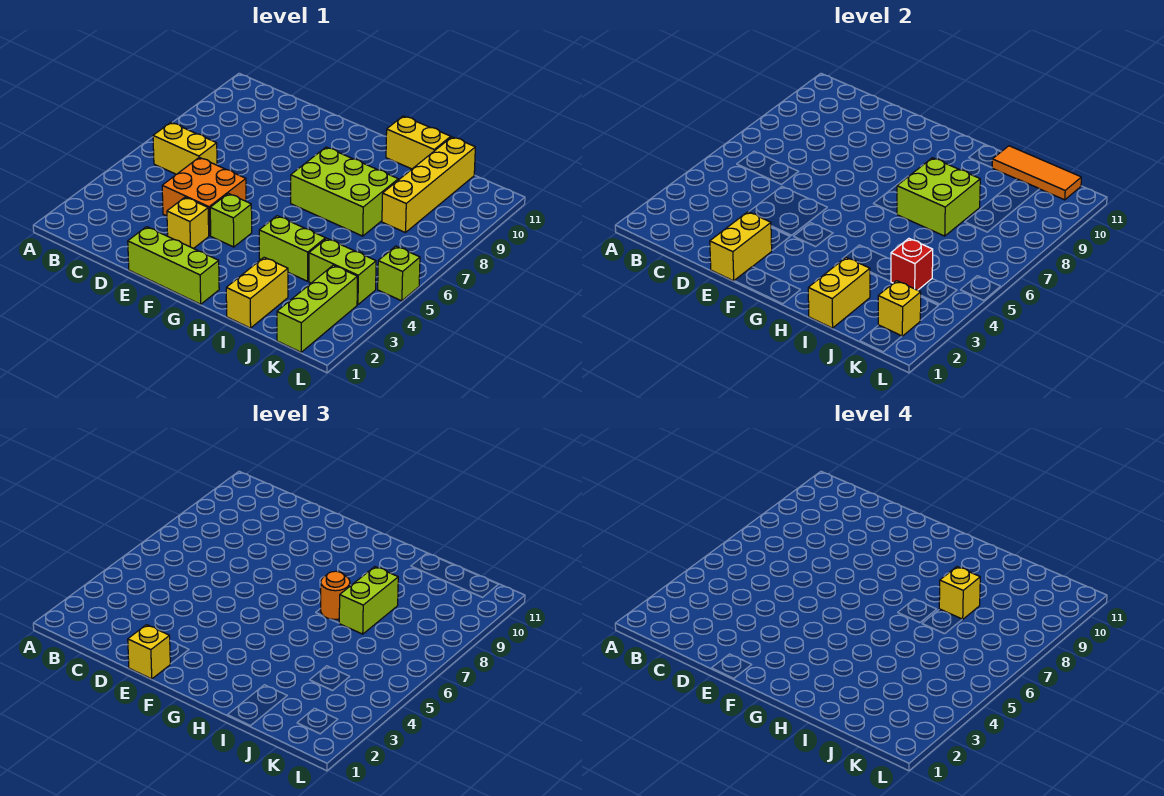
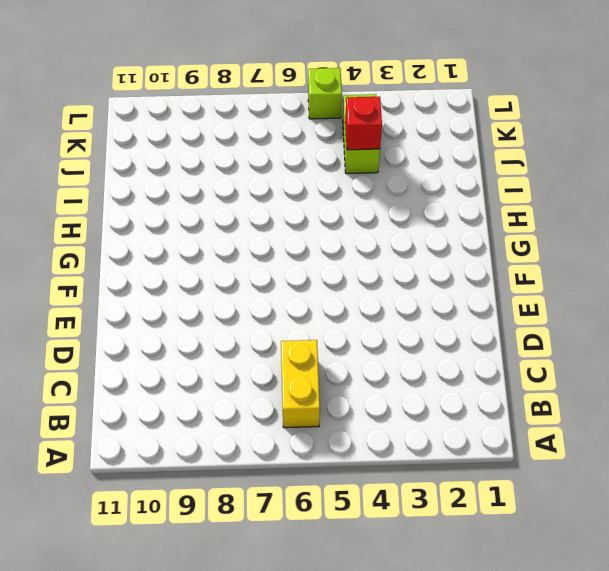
none -> orange 2x2 brick [162,157,246,236]
none -> lime 1x3 brick [128,227,219,304]
none -> yellow 1x1 brick [167,197,209,249]

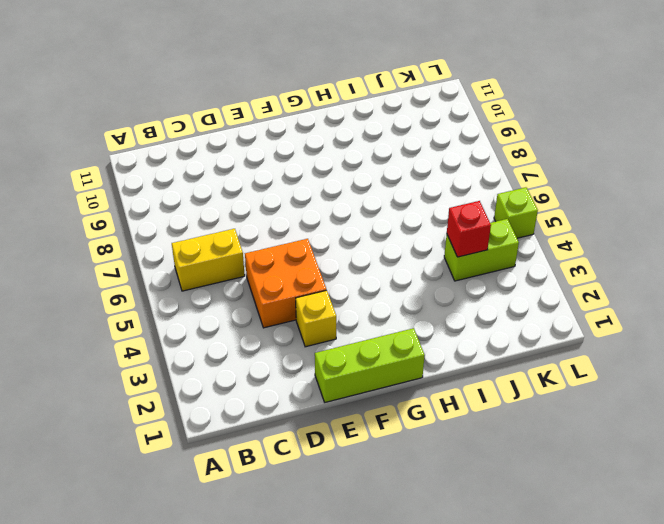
none -> lime 1x1 brick [210,194,252,247]
none -> lime 2x3 brick [291,147,398,236]
none -> lime 1x2 brick [259,216,326,281]

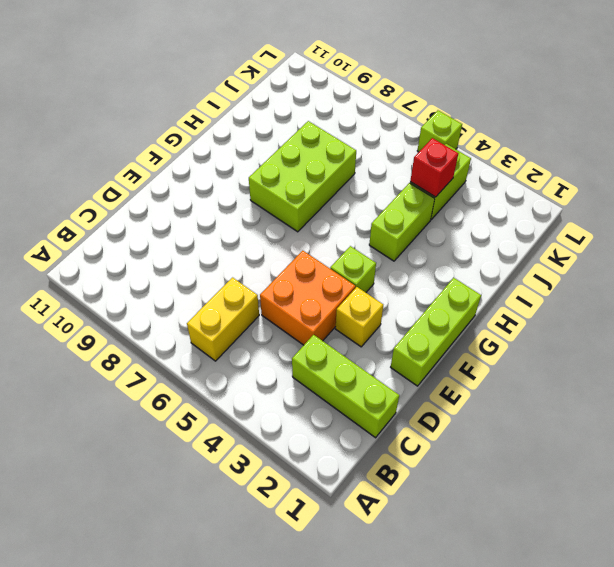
lime 1x3 brick [292,335,399,438] -> lime 1x3 brick moved to [277,265,358,352]
none -> yellow 1x2 brick [386,116,451,169]
none -> yellow 1x2 brick [226,257,288,328]
none -> yellow 1x4 brick [382,137,475,233]

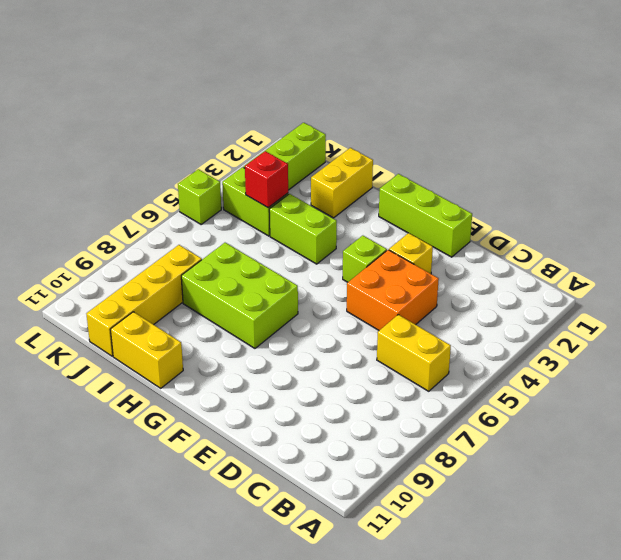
none -> yellow 1x2 brick [710,212,772,281]
none -> lime 2x2 brick [897,158,980,236]
none -> yellow 1x2 brick [808,257,870,328]

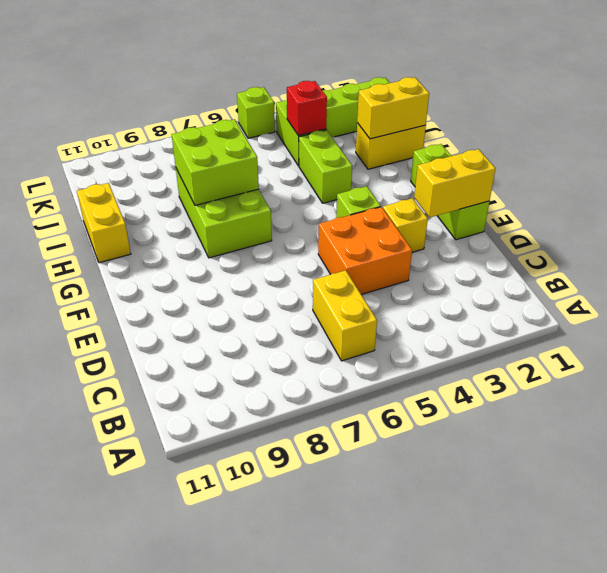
none -> yellow 1x4 brick [382,137,475,233]
none -> orange 1x3 tile [992,146,1081,200]
none -> yellow 1x1 brick [878,281,921,336]

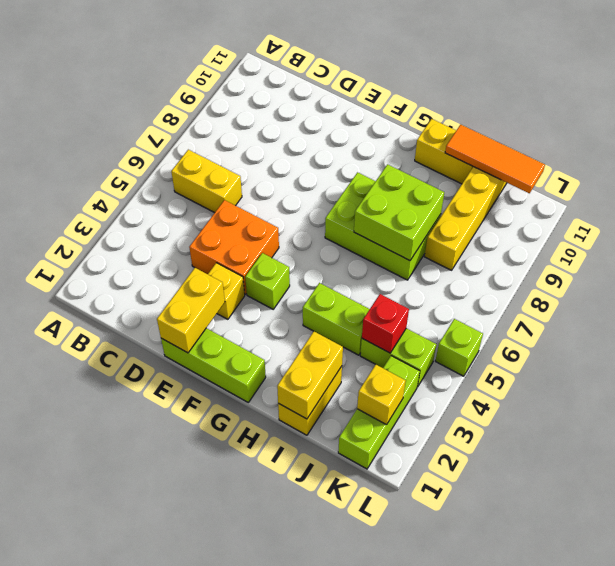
none -> yellow 1x1 brick [128,625,170,679]
none -> orange 1x1 round brick [321,571,350,619]
none -> lime 1x2 brick [339,567,398,634]

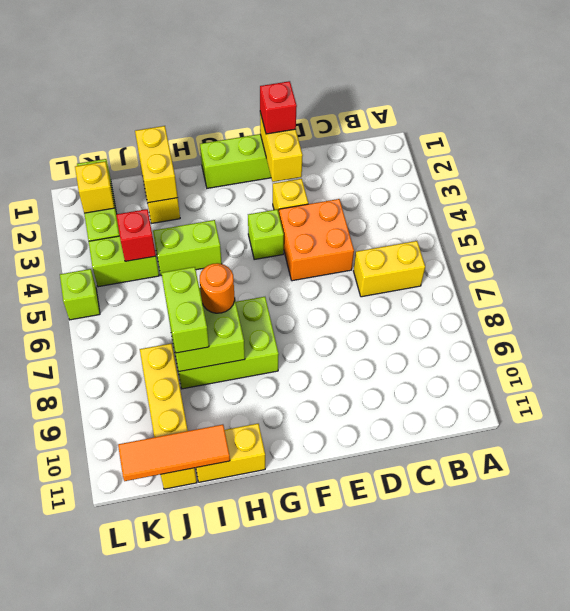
red 1x1 brick [260,81,297,134] -> yellow 1x1 brick [128,625,170,679]
none -> yellow 1x1 brick [939,567,980,619]

